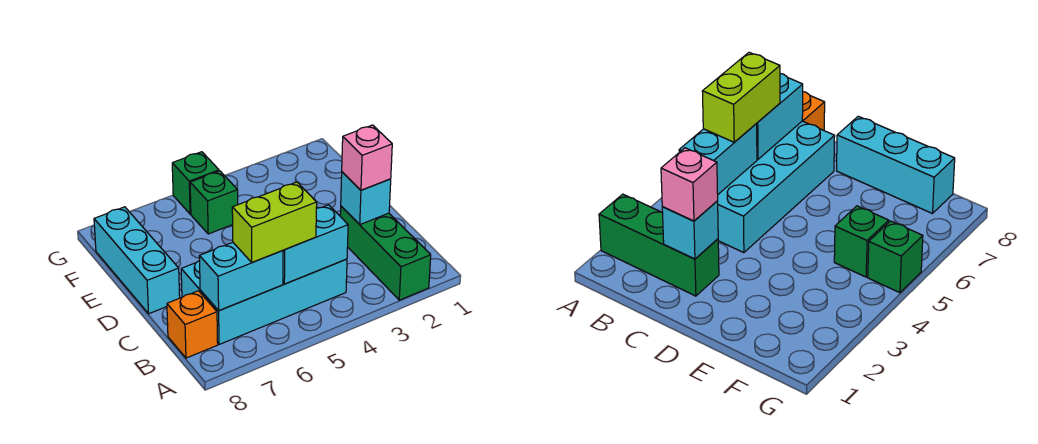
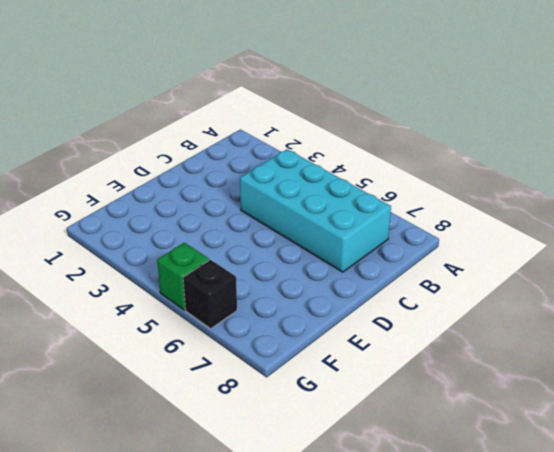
black 1x1 brick [183,260,237,329] -> none
none -> green 1x3 brick [340,206,431,300]
none -> orange 1x1 brick [167,291,218,358]

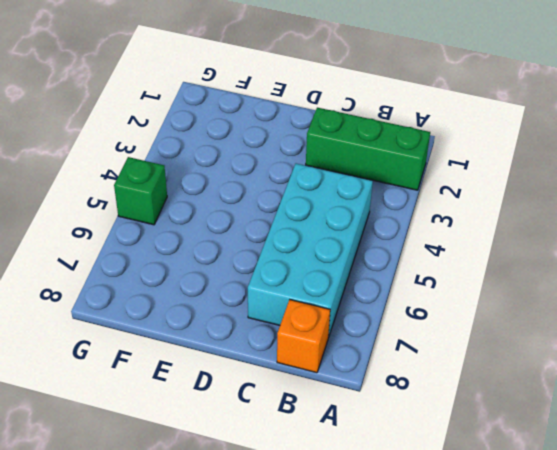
none -> cyan 1x3 brick [94,207,180,314]
none -> green 1x1 brick [190,171,238,234]

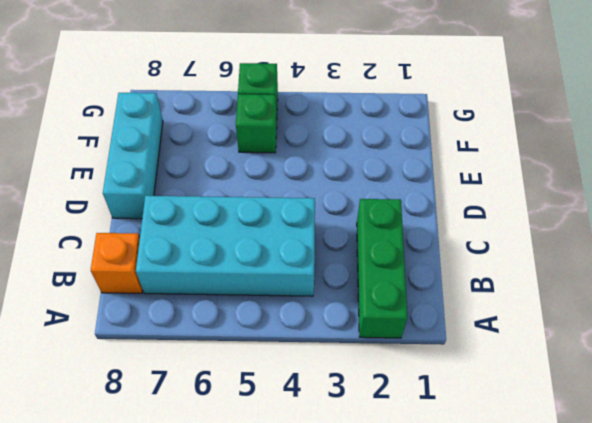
none -> cyan 1x2 brick [283,205,348,284]
none -> cyan 1x2 brick [199,242,283,311]

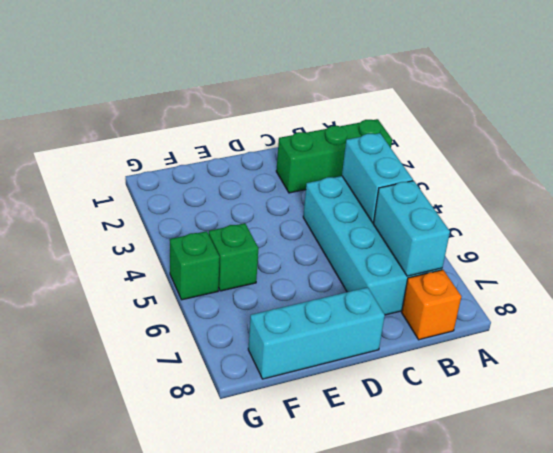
none -> cyan 1x1 brick [341,172,391,224]
none -> lime 1x2 brick [232,182,317,262]

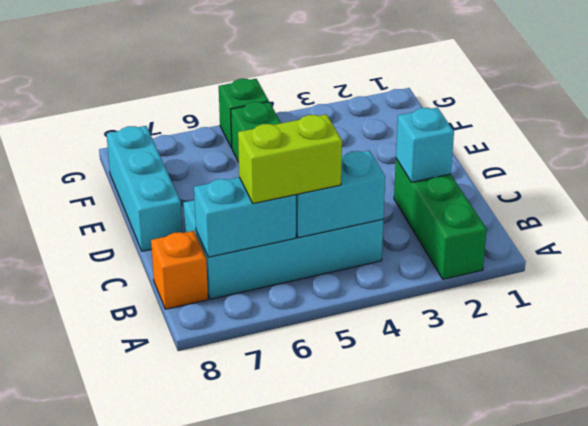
none -> pink 1x1 brick [342,125,392,190]

